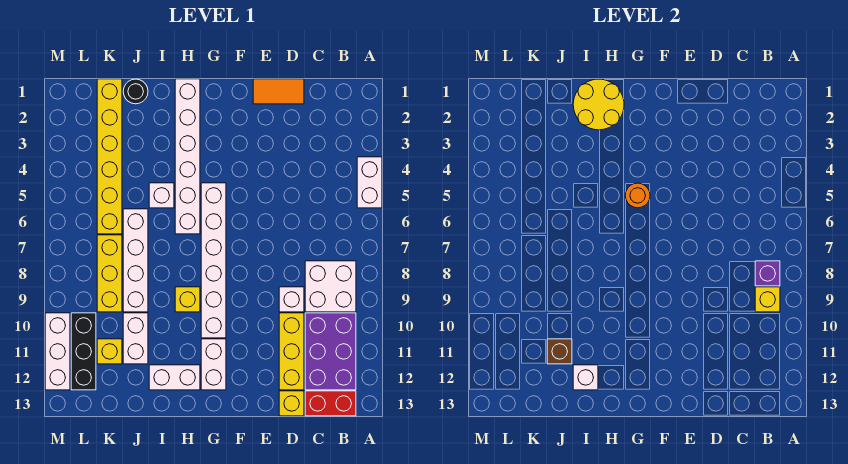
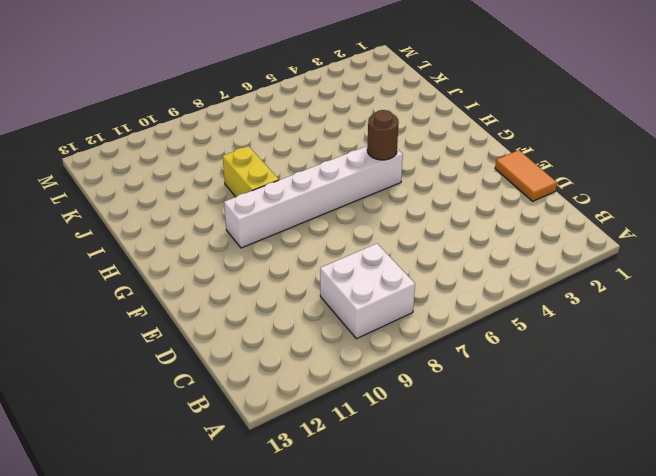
brown 1x1 round brick [367,110,399,160] -> orange 1x1 round brick [625,183,650,208]
yellow 1x2 brick [223,146,279,197] -> yellow 1x1 brick [175,287,200,312]
none -> white 1x2 brick [357,157,382,208]
none -> purple 2x3 brick [305,313,356,390]
none -> red 1x2 brick [305,391,356,416]

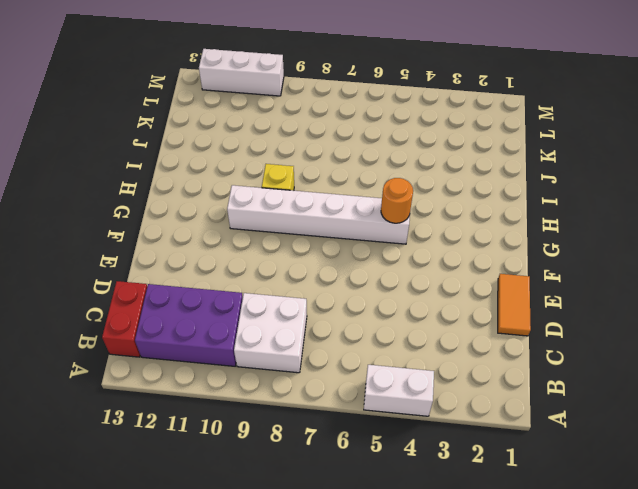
none -> white 1x1 brick [279,287,304,312]
none -> yellow 1x3 brick [279,313,304,390]
none -> yellow 1x1 brick [279,391,304,416]

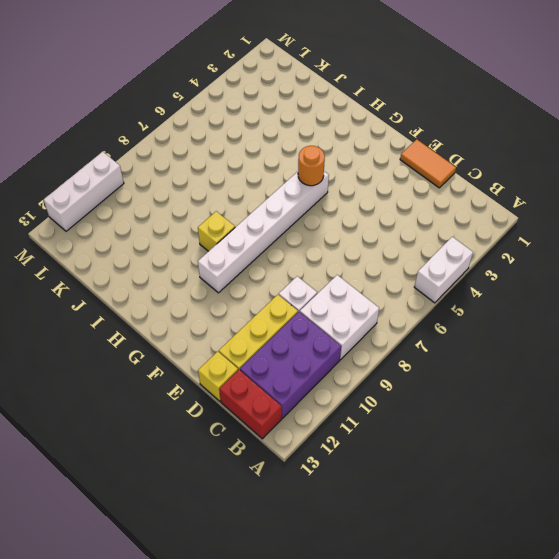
none -> white 1x2 brick [201,339,226,390]
none -> white 1x6 brick [175,79,200,234]
none -> white 1x2 brick [149,365,200,390]

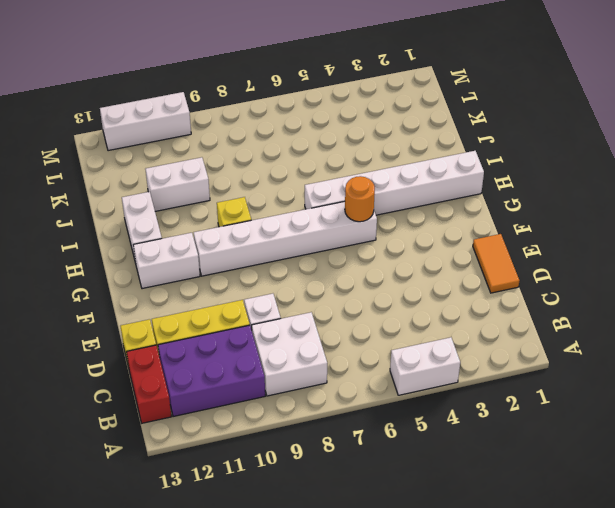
none -> white 1x1 brick [149,183,174,208]
none -> black 1x1 round brick [123,79,148,104]
none -> white 1x4 brick [123,209,148,312]

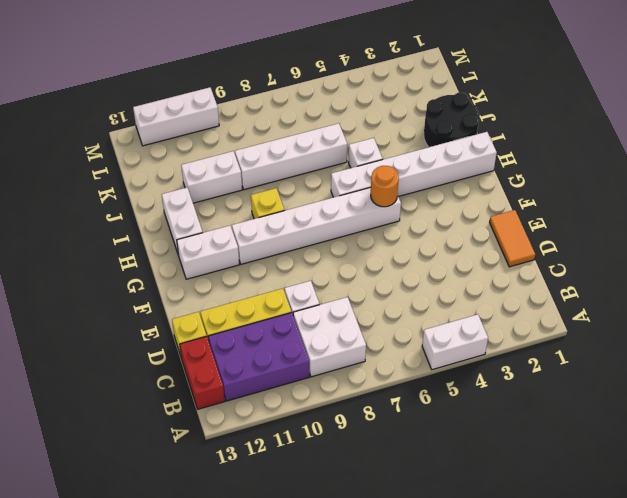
black 2x2 round brick [424,93,479,147] -> black 1x1 round brick [123,79,148,104]
none -> yellow 1x6 brick [97,79,122,234]
none -> yellow 1x3 brick [97,235,122,312]
none -> yellow 1x1 brick [97,339,122,364]

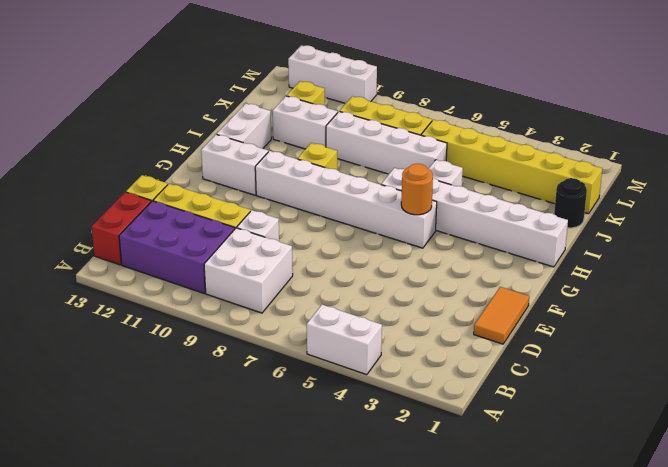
none -> black 1x3 brick [71,313,96,390]
none -> purple 1x1 brick [755,261,780,286]
none -> yellow 1x1 brick [755,287,780,312]

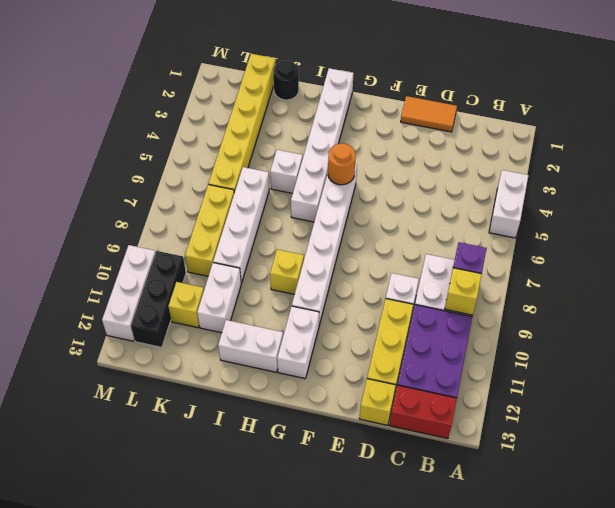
none -> yellow 2x2 round brick [573,79,624,130]
none -> white 1x1 brick [573,365,598,390]
none -> brown 1x1 brick [547,339,572,364]

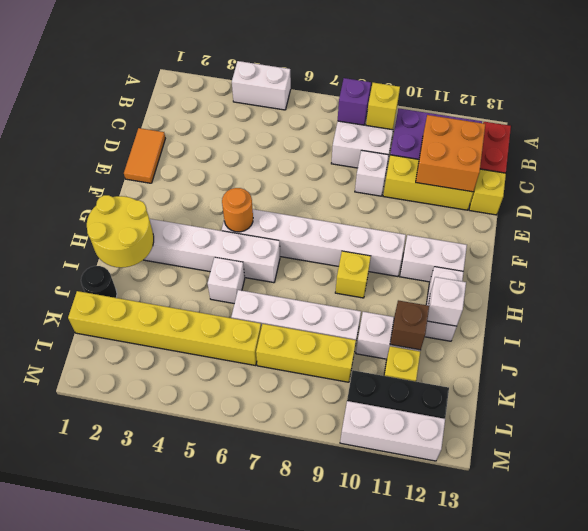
orange 2x2 brick [416,115,485,192] -> none

